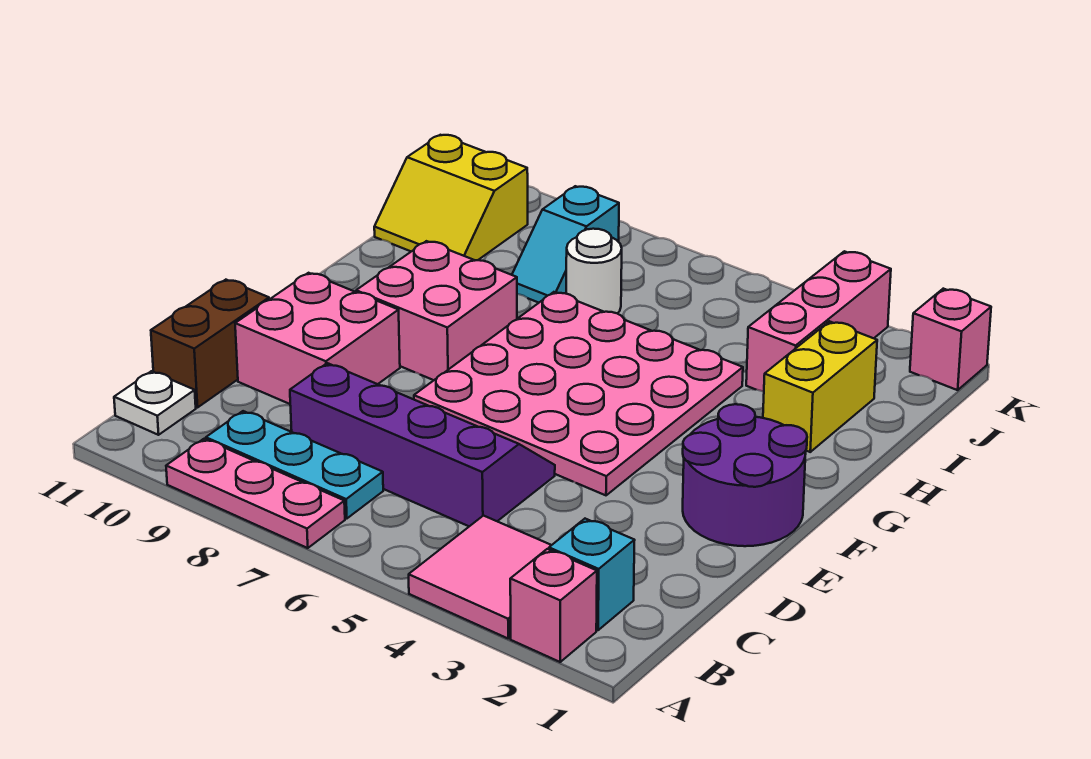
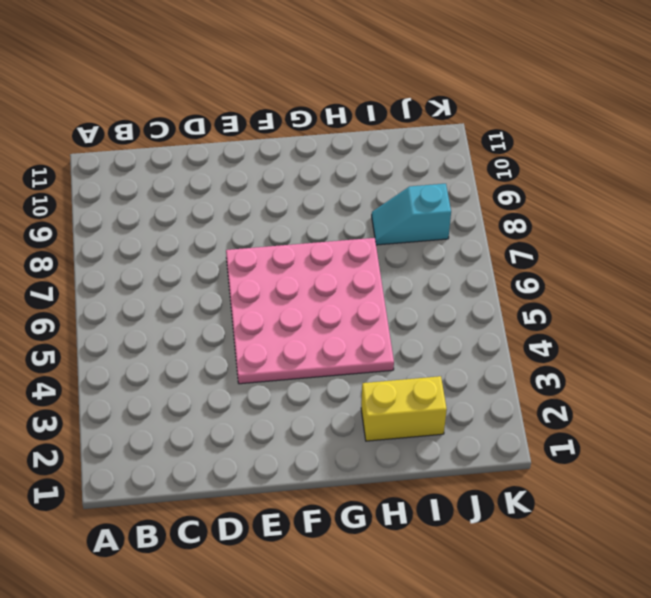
none -> pink 1x1 brick [510,549,597,662]
none -> pink 2x2 tile [409,516,551,638]
none -> pink 1x3 plate [166,439,345,548]

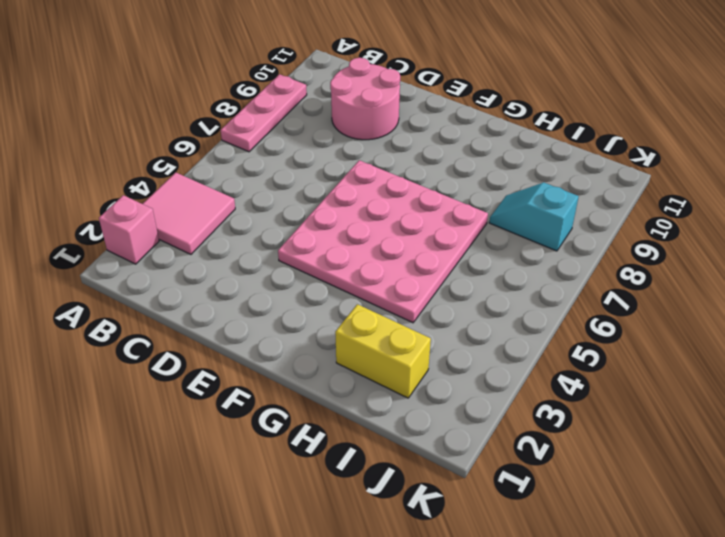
pink 2x2 round brick [330,58,400,140] -> pink 2x2 brick [235,273,400,404]
none -> cyan 1x1 brick [549,519,635,630]
none -> cyan 1x3 plate [206,411,383,519]
none -> white 1x1 plate [114,371,196,435]

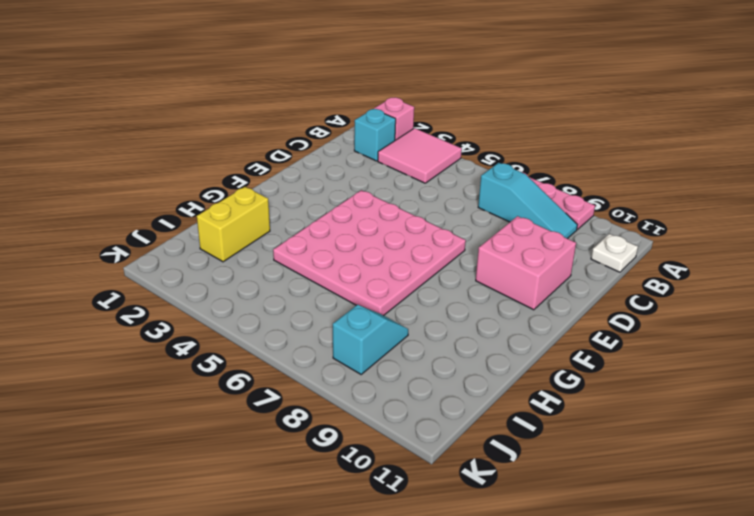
cyan 1x3 slope [478,163,578,239] -> cyan 1x3 plate [206,411,383,519]
none -> purple 2x4 slope [290,363,555,526]
none -> brown 1x2 brick [151,280,269,408]
none -> purple 2x2 round brick [683,404,807,546]

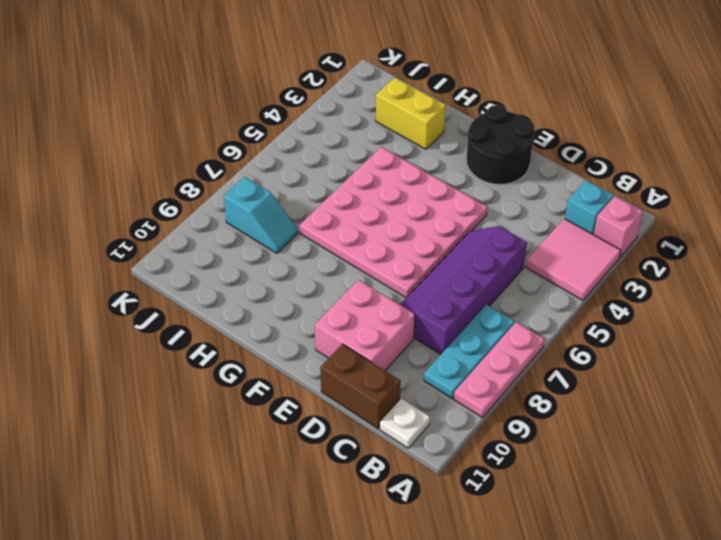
black 2x2 round brick [466,105,535,184] -> purple 2x2 round brick [683,404,807,546]
none -> pink 2x2 brick [356,241,517,380]
none -> pink 1x3 brick [746,251,891,392]
none -> white 1x1 round brick [566,229,622,313]

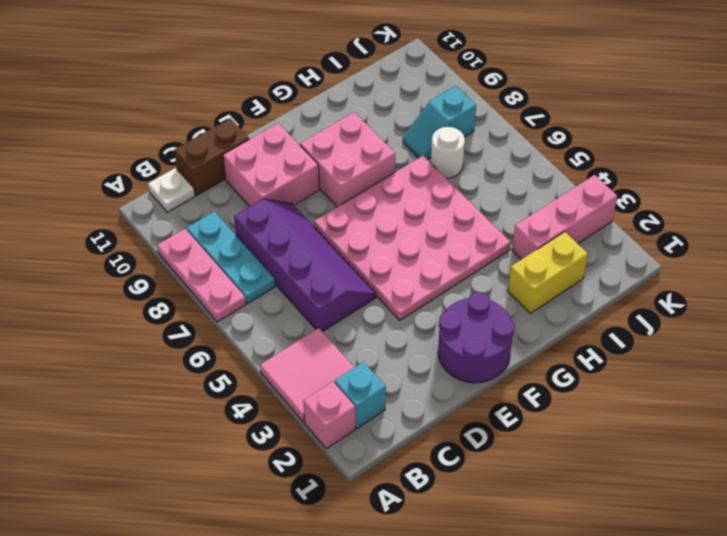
none -> yellow 2x2 slope [374,135,528,260]
none -> pink 1x1 brick [910,289,991,390]

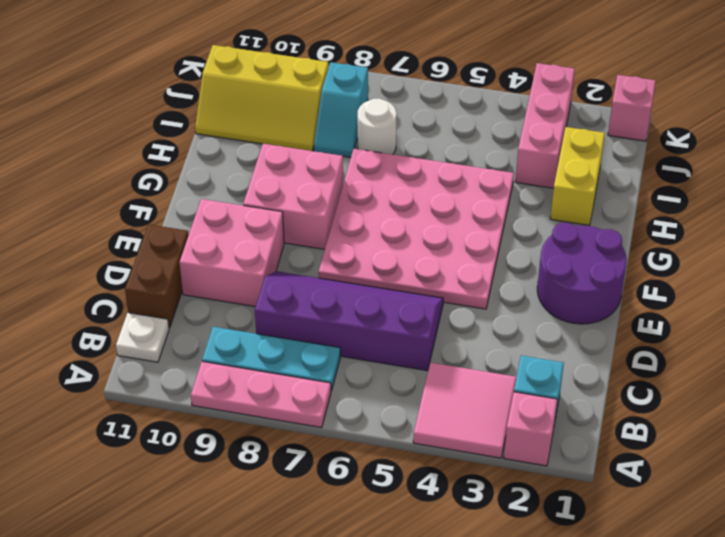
yellow 2x3 slope [195,45,329,151] -> yellow 2x2 slope [374,135,528,260]

